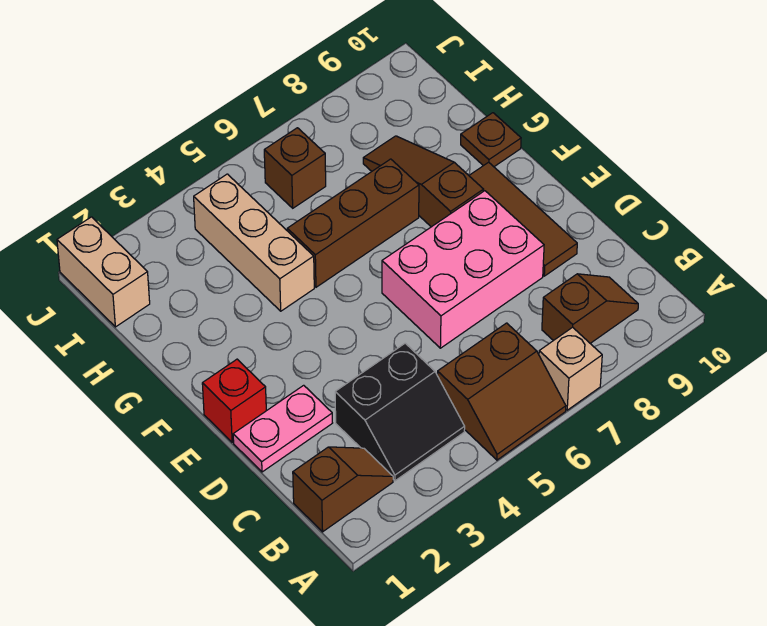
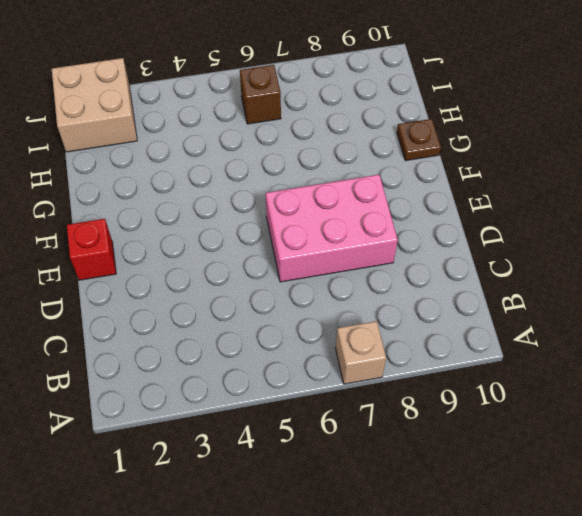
tan 2x2 brick [52,58,137,152] -> tan 1x2 brick [57,217,150,327]
none -> brown 2x2 slope [437,323,566,460]
none -> brown 1x2 slope [293,447,393,532]
none -> black 2x2 slope [335,343,465,481]

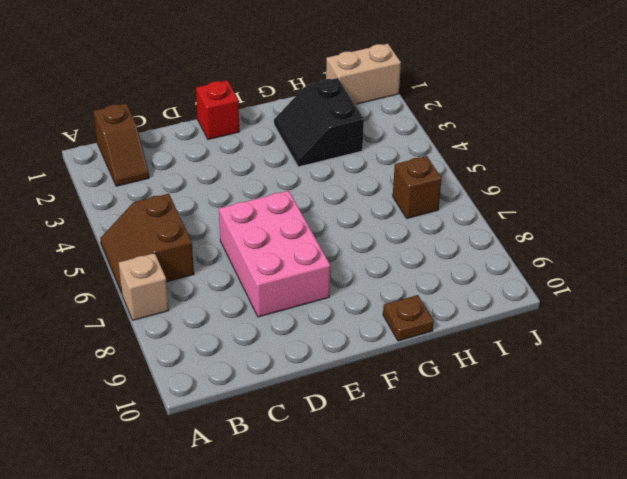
black 2x2 slope [274,78,364,167] -> black 2x2 slope moved to [335,343,465,481]
none -> brown 1x2 slope [542,274,638,343]
none -> pink 1x2 plate [233,385,332,472]
none -> brown 1x3 tile [469,162,577,276]

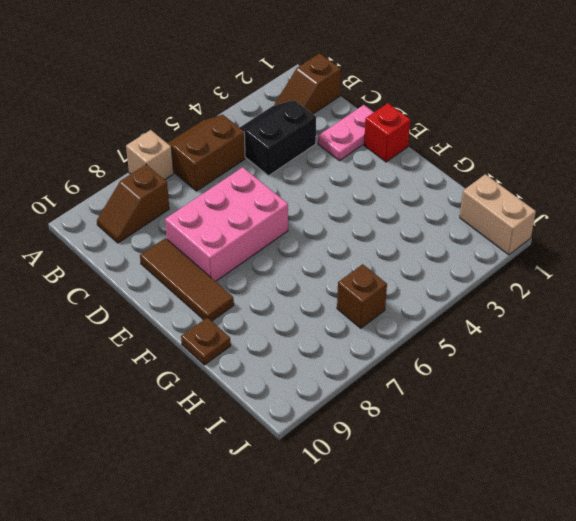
none -> brown 1x3 slope [363,136,484,227]
none -> tan 1x3 brick [194,174,314,311]
none -> brown 1x3 brick [287,159,419,287]

